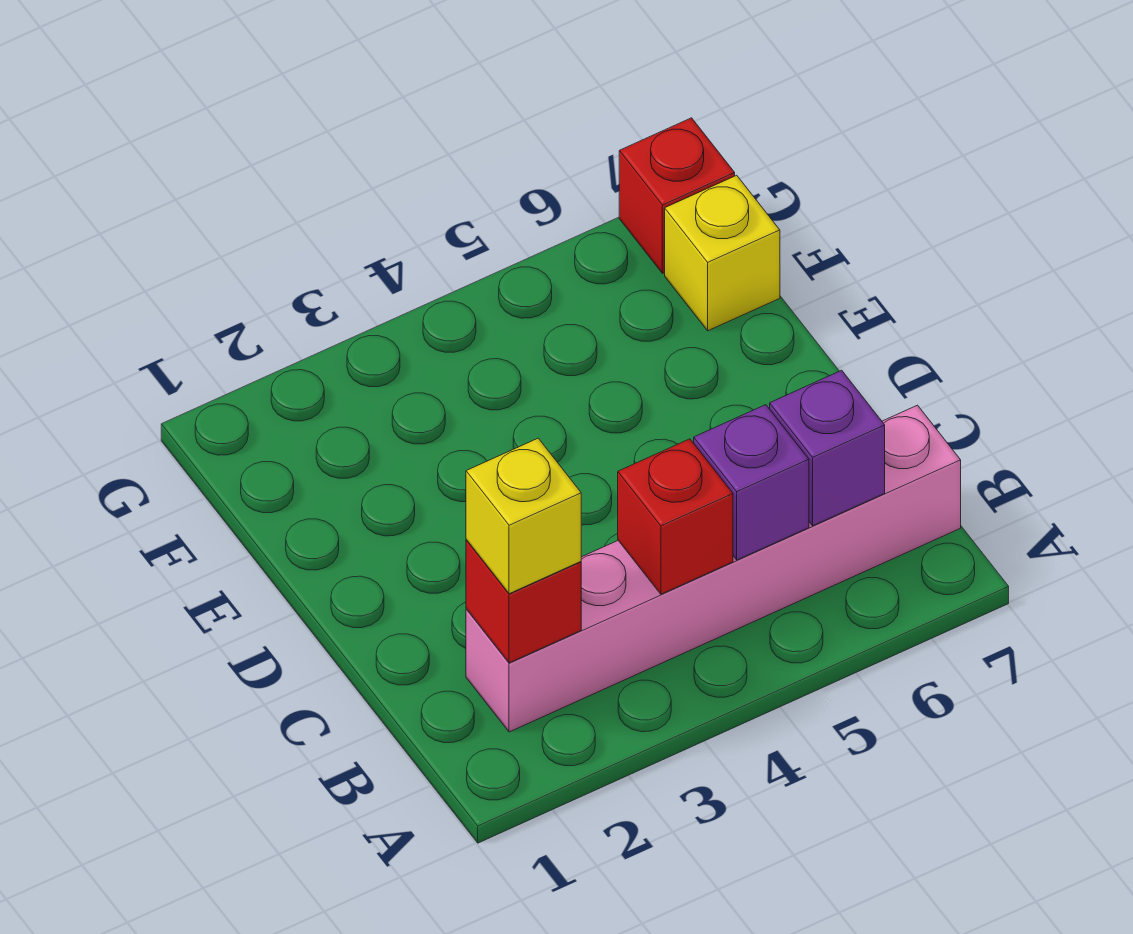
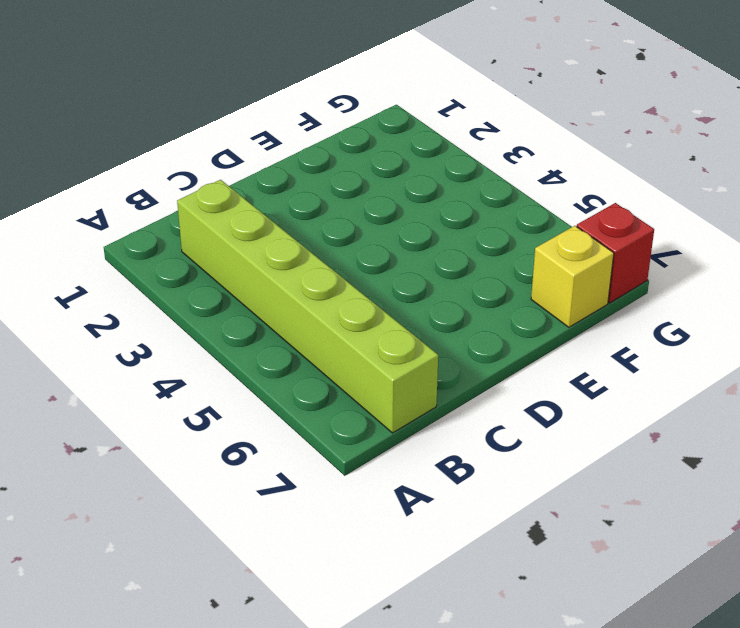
lime 1x6 brick [177,180,438,433] -> pink 1x6 brick [466,405,961,732]
none -> red 1x1 brick [466,540,581,663]
none -> red 1x1 brick [618,439,733,594]

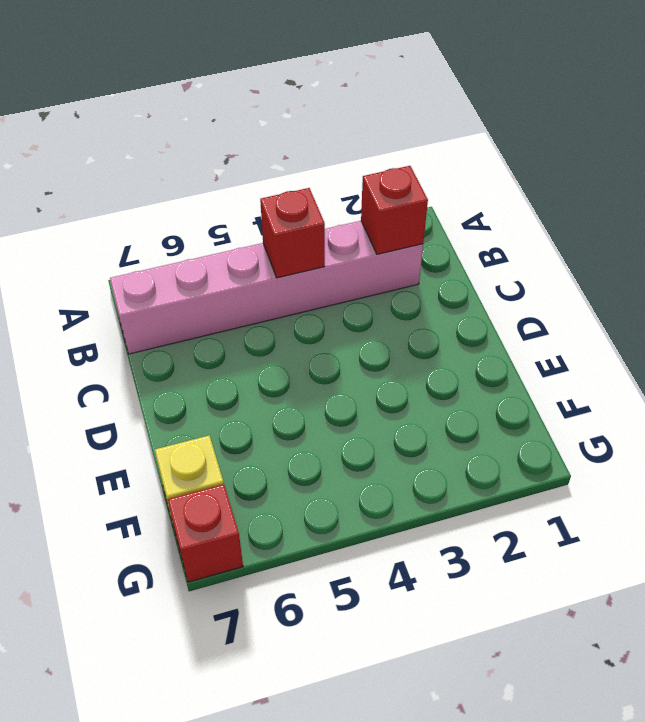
none -> purple 1x1 brick [694,405,809,560]
none -> purple 1x1 brick [770,370,885,526]

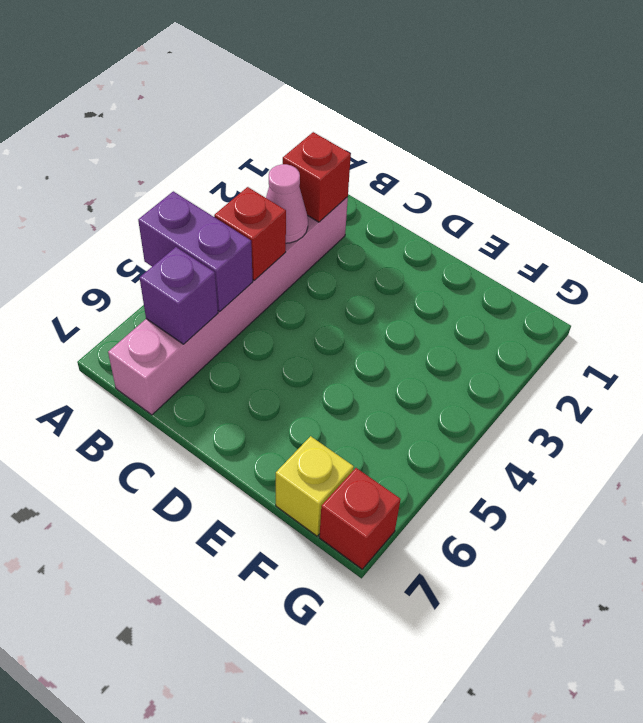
purple 1x2 brick [138,191,253,312] -> purple 1x1 brick [694,405,809,560]
pink 1x1 cone [266,164,308,243] -> none
none -> yellow 1x1 brick [466,438,581,594]

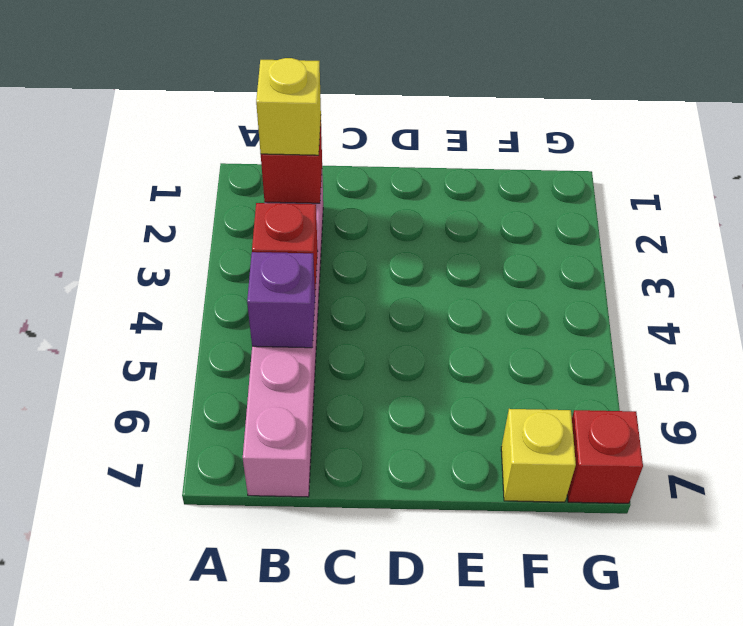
none -> purple 1x1 brick [770,370,885,526]

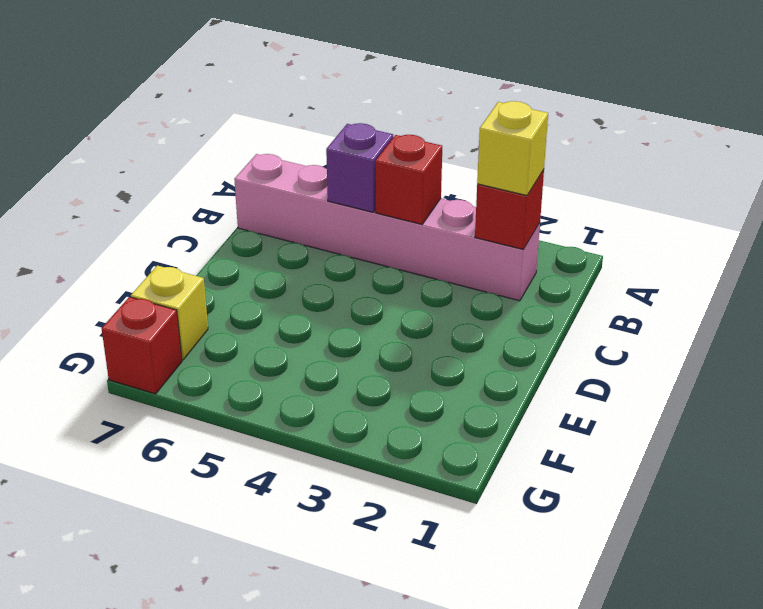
none -> purple 1x1 brick [770,370,885,526]

